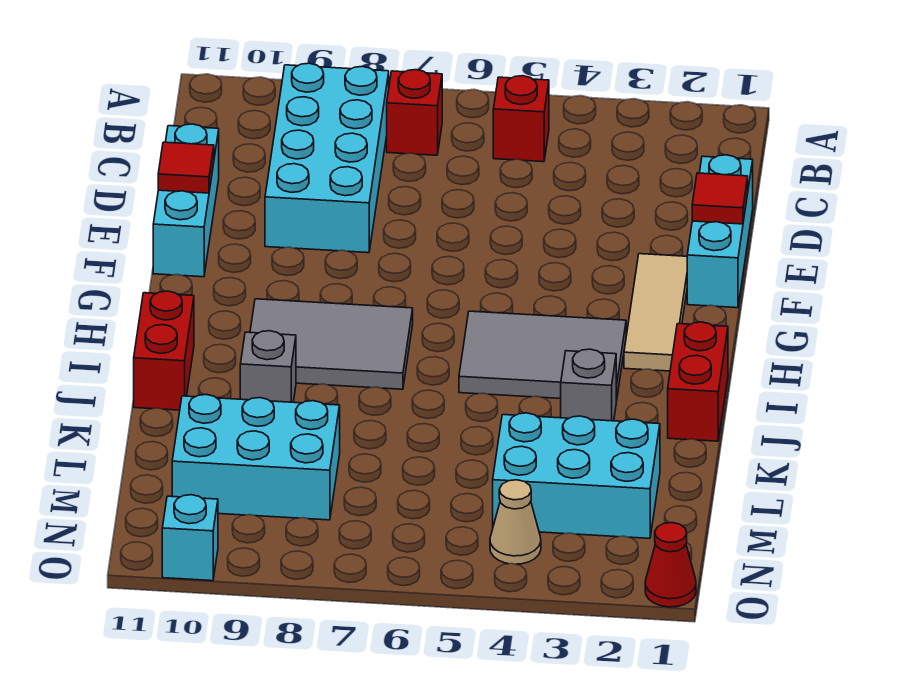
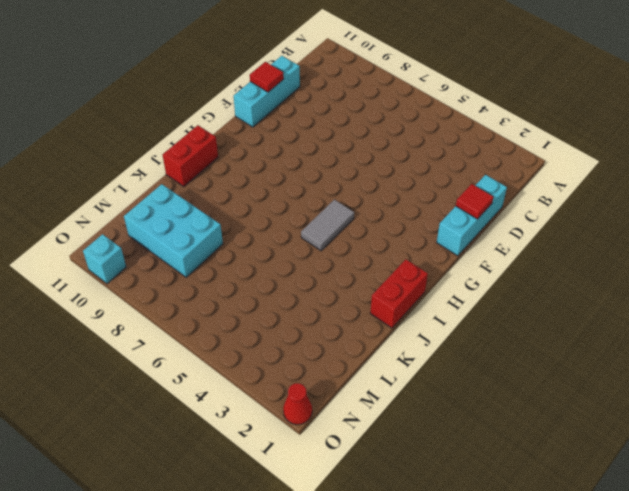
grey 1x2 tile [301,200,354,251] -> grey 2x3 tile [459,311,626,401]
none -> red 1x1 brick [493,76,549,162]
none -> red 1x1 brick [387,70,442,155]
none -> cyan 2x4 brick [265,63,389,253]

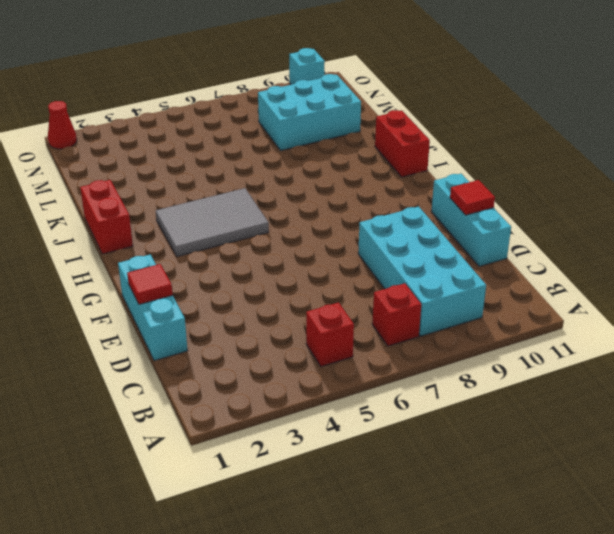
none -> tan 1x3 tile [624,254,687,371]
none -> grey 2x3 tile [250,299,413,389]
none -> grey 1x1 brick [561,349,616,421]

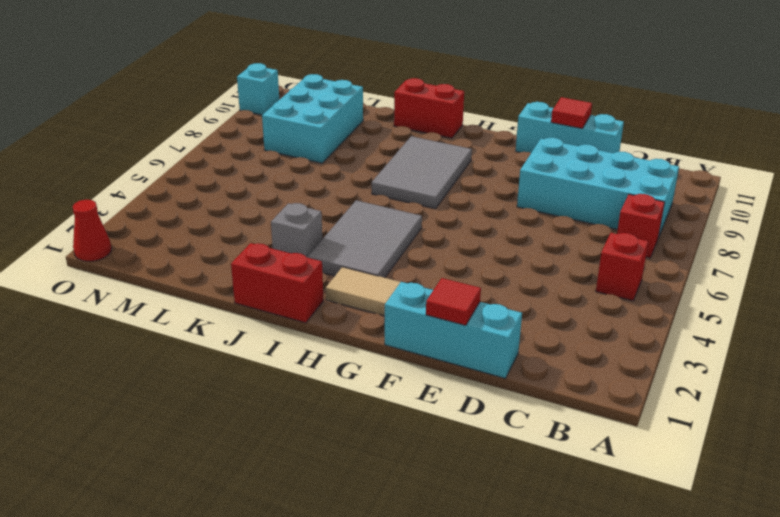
none -> grey 1x1 brick [240,331,296,402]
none -> cyan 2x3 brick [493,413,660,538]
none -> tan 1x1 cone [490,480,541,564]

